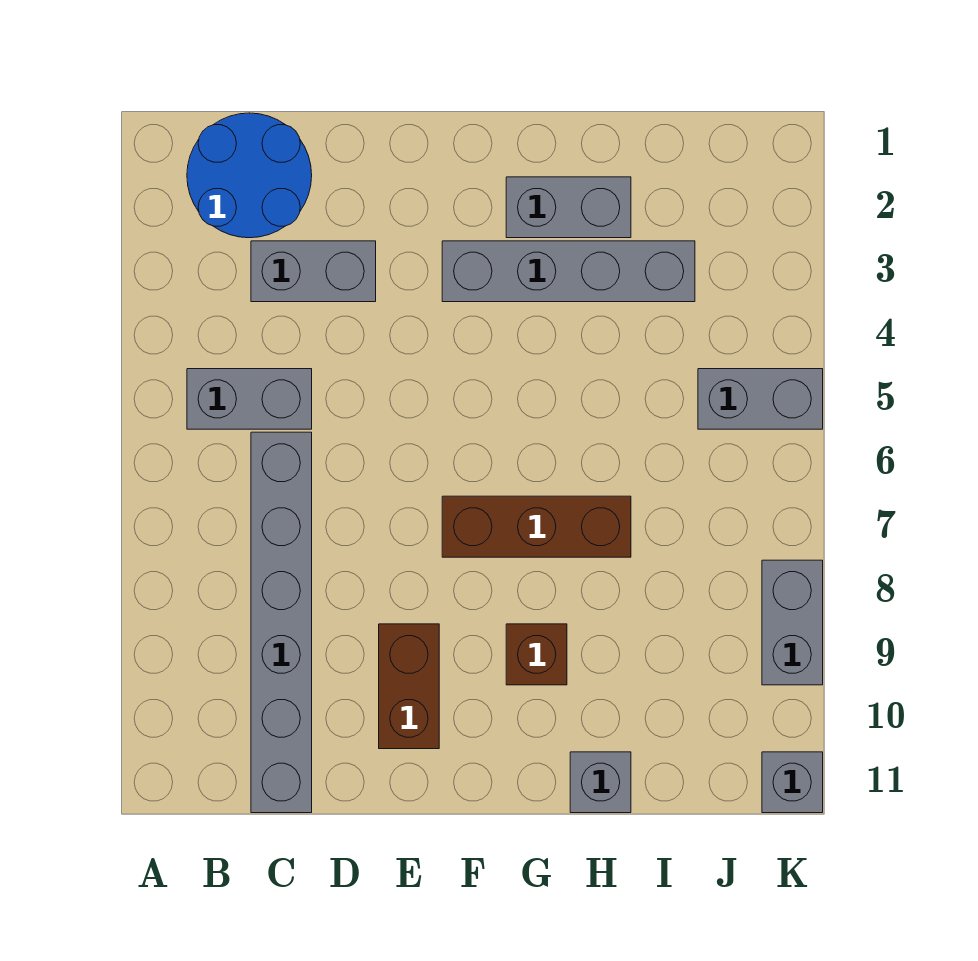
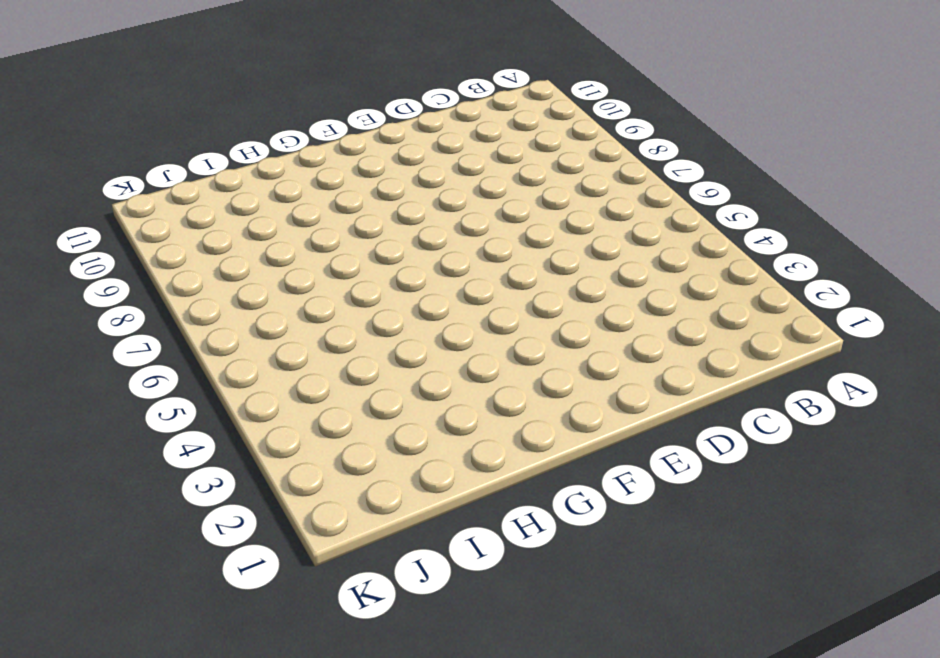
none -> blue 2x2 round brick [187,113,312,238]
none -> grey 1x2 brick [187,369,312,429]
none -> grey 1x2 brick [251,241,376,302]

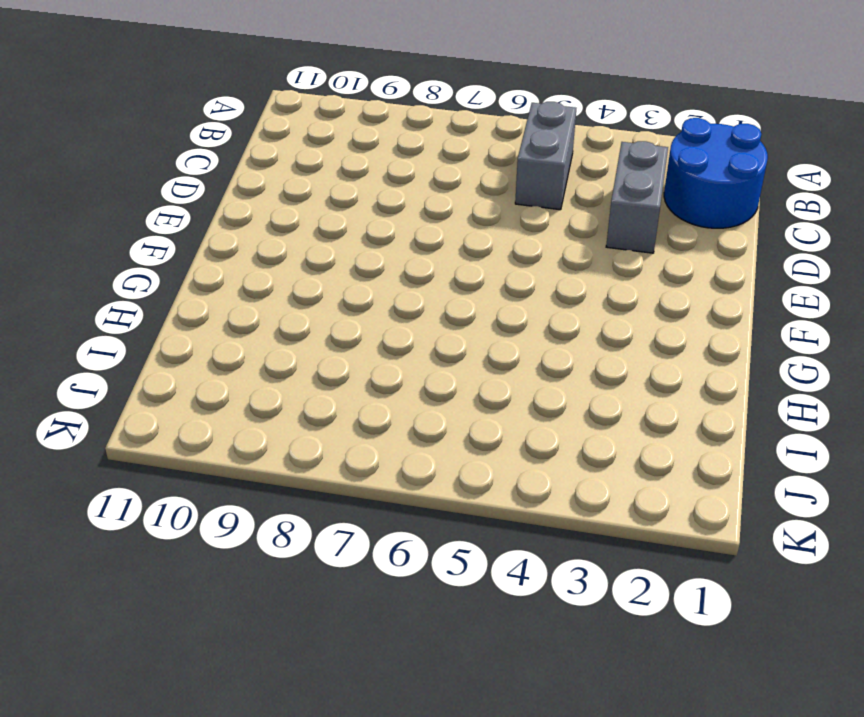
none -> grey 1x6 brick [251,432,312,813]
none -> brown 1x2 brick [379,624,439,749]
none -> grey 1x4 brick [442,241,695,302]

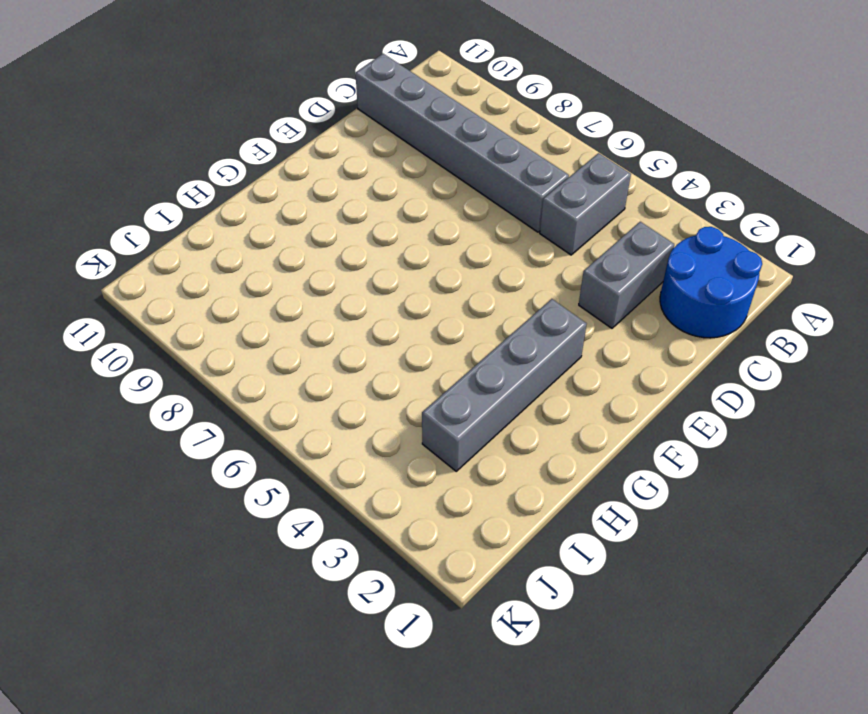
none -> brown 1x2 brick [379,624,439,749]
none -> brown 1x3 brick [442,496,631,557]
none -> grey 1x2 brick [506,177,631,238]

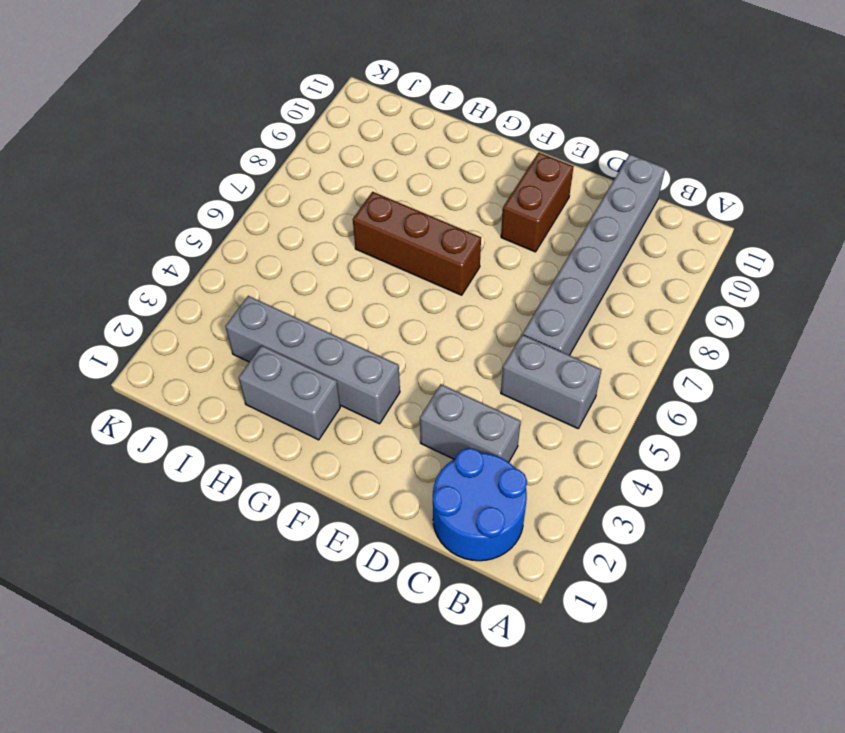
none -> brown 1x1 brick [506,624,567,685]
none -> grey 1x1 brick [570,752,631,813]
none -> grey 1x2 brick [698,369,823,429]

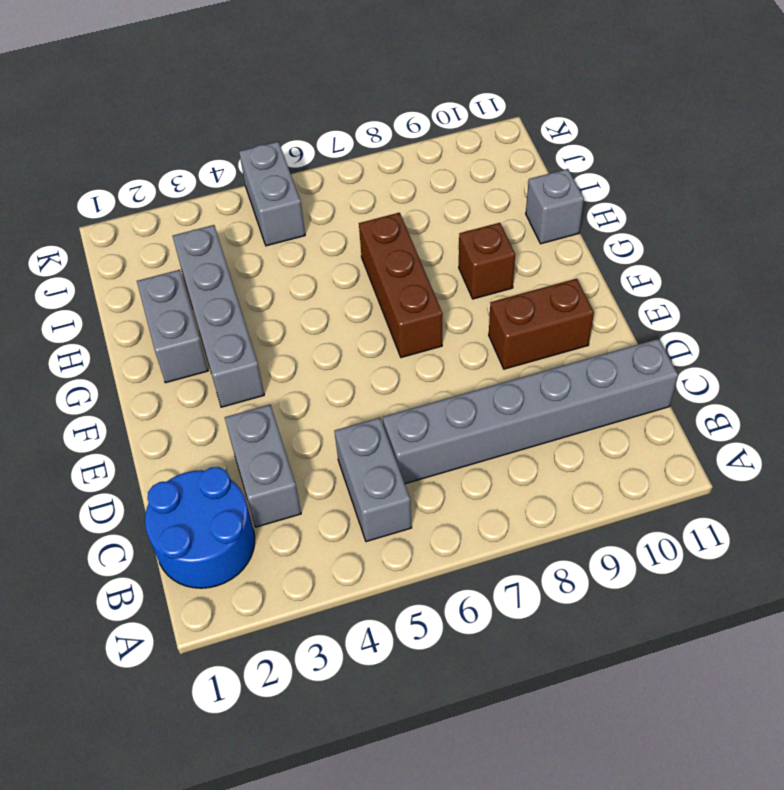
none -> grey 1x2 brick [762,560,823,685]
none -> grey 1x1 brick [762,752,823,813]

